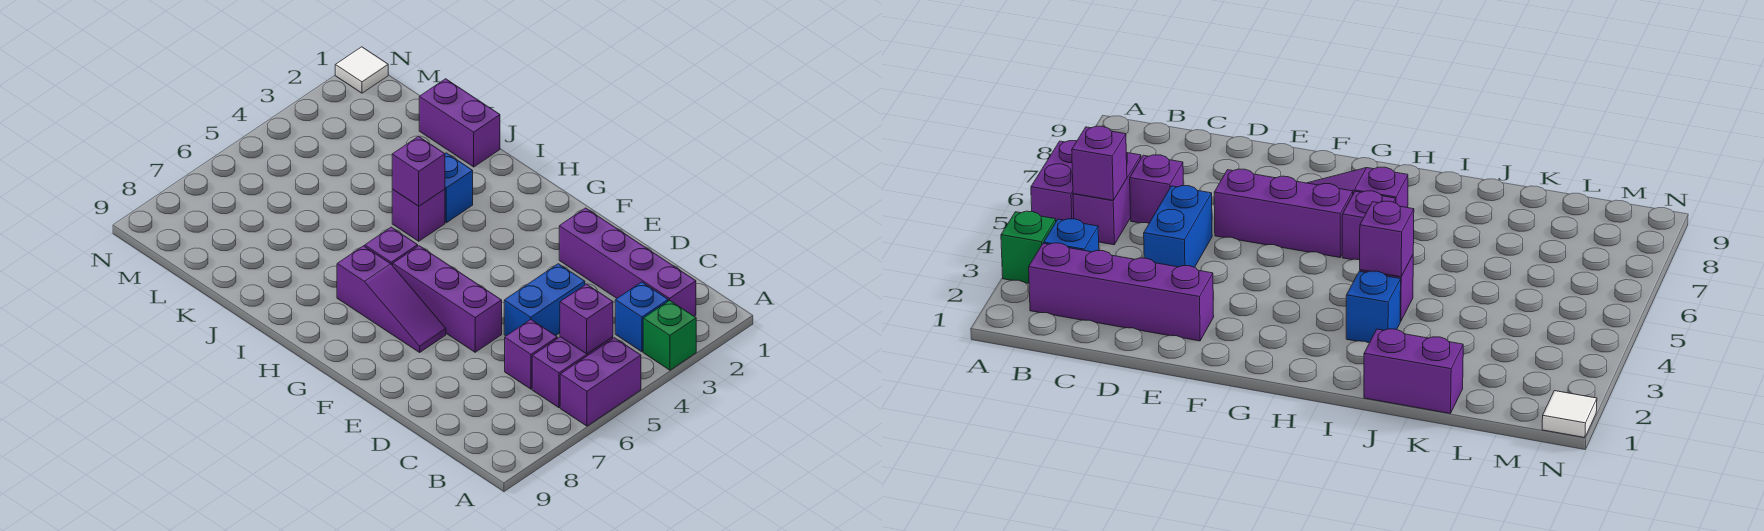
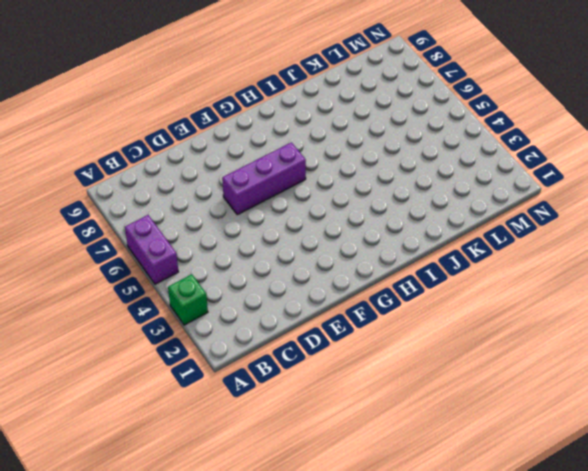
none -> purple 1x4 brick [559,208,696,317]
none -> blue 1x1 brick [615,282,668,352]
none -> purple 1x2 brick [532,337,613,408]

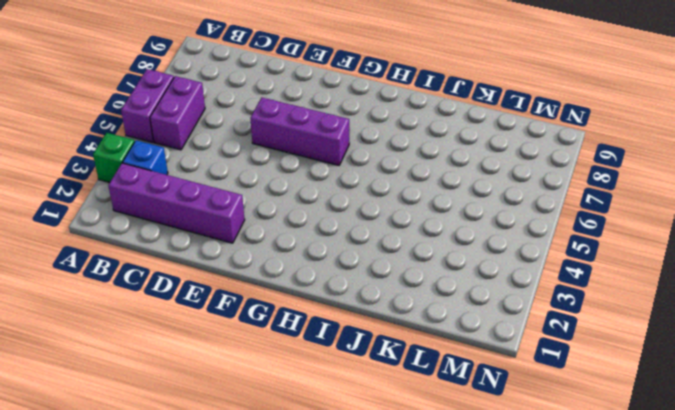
none -> purple 1x1 brick [505,320,557,389]
none -> blue 1x2 brick [504,264,585,336]
none -> purple 1x3 slope [337,246,446,352]

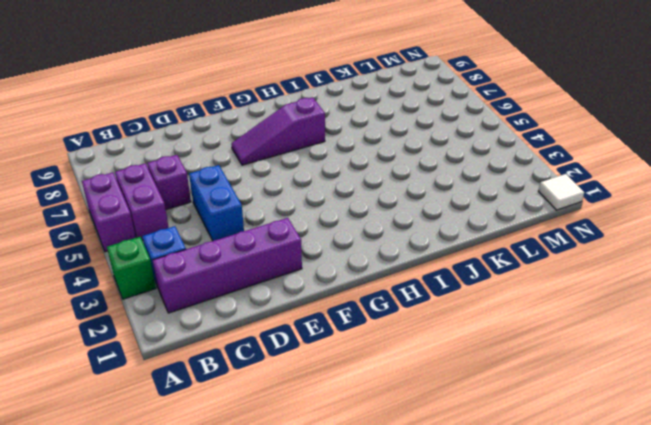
none -> purple 1x3 brick [393,246,502,352]
none -> purple 1x1 brick [365,227,418,266]
none -> blue 1x1 brick [445,153,473,223]

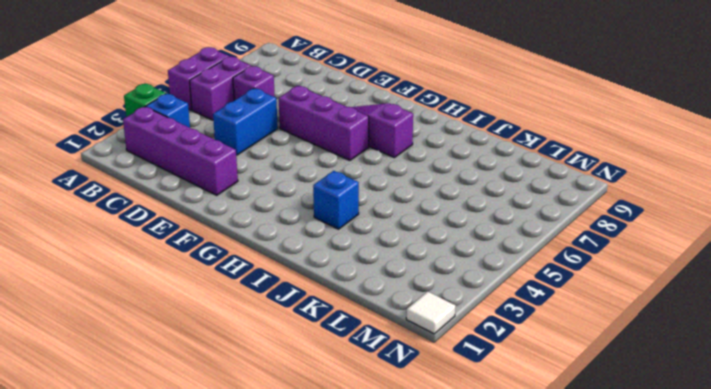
none -> purple 1x1 brick [365,227,418,266]
none -> purple 1x1 brick [392,189,445,241]
none -> purple 1x2 brick [419,79,500,167]

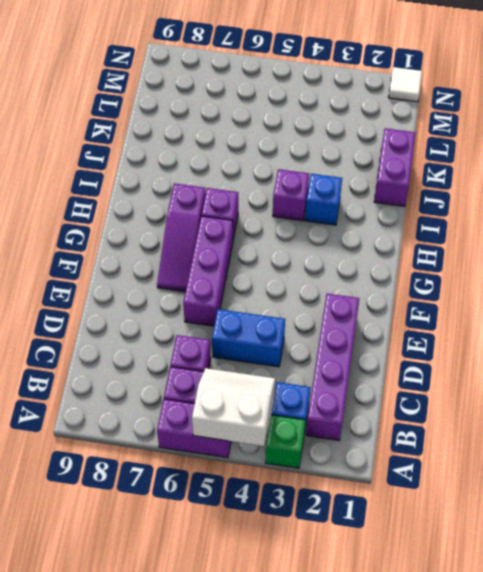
white 2x2 slope [192,368,275,446] -> purple 1x1 brick [560,284,613,354]
none -> purple 1x1 brick [392,136,445,206]

